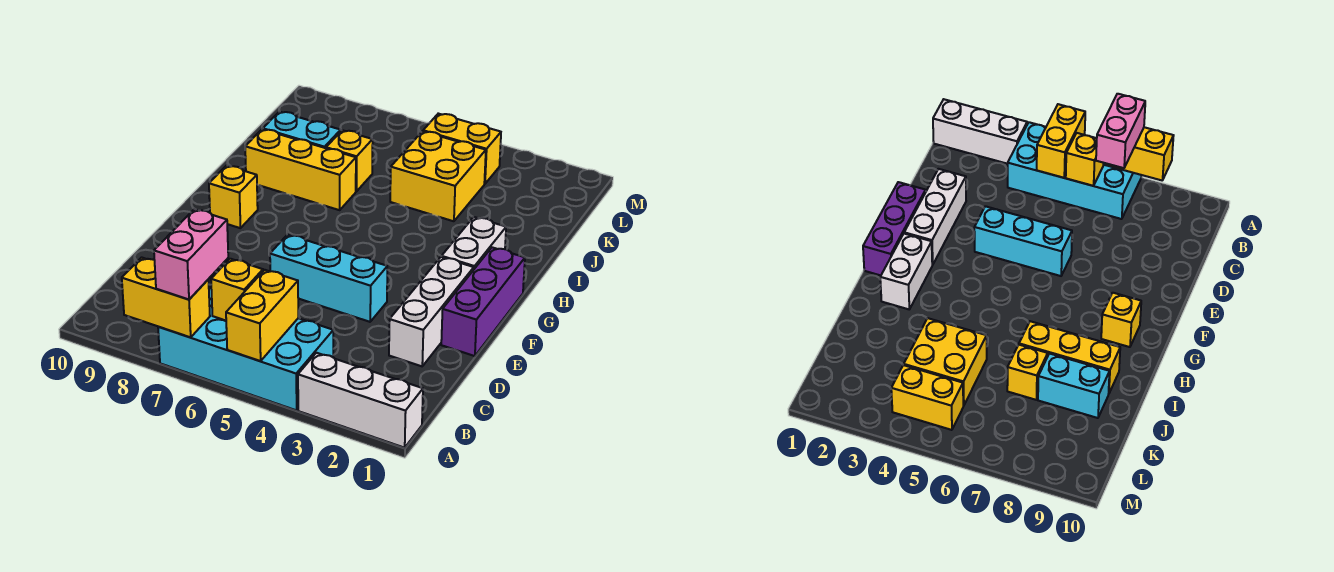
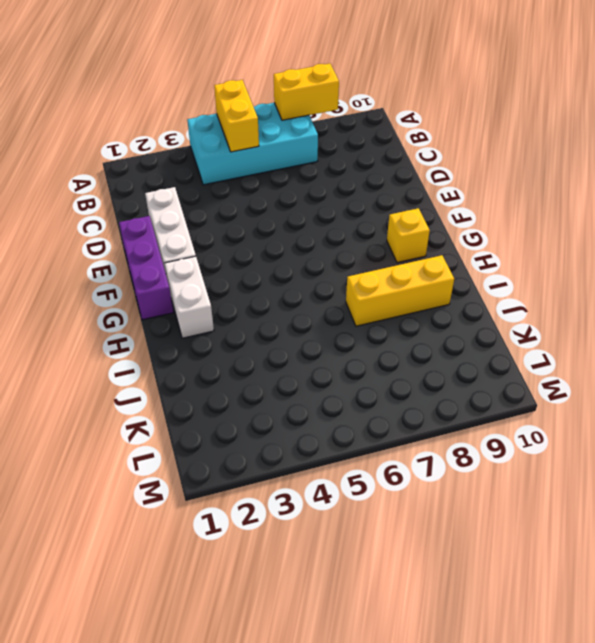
none -> white 1x3 brick [298,353,423,448]
none -> cyan 1x3 brick [270,234,387,322]
none -> yellow 2x2 brick [390,131,486,221]

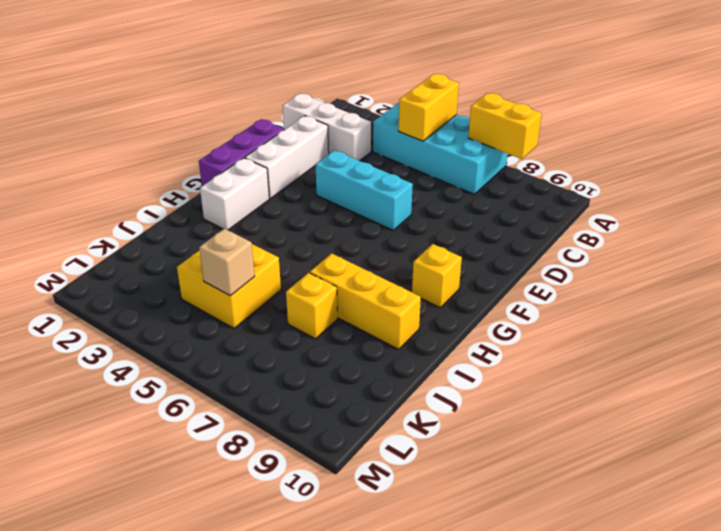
white 1x3 brick [282,94,371,161] -> white 1x3 brick moved to [298,353,423,448]
tan 1x1 brick [199,229,255,296] -> none
none -> cyan 1x2 brick [263,112,341,148]
none -> yellow 1x2 brick [423,114,501,184]
none -> yellow 1x1 brick [211,259,263,321]

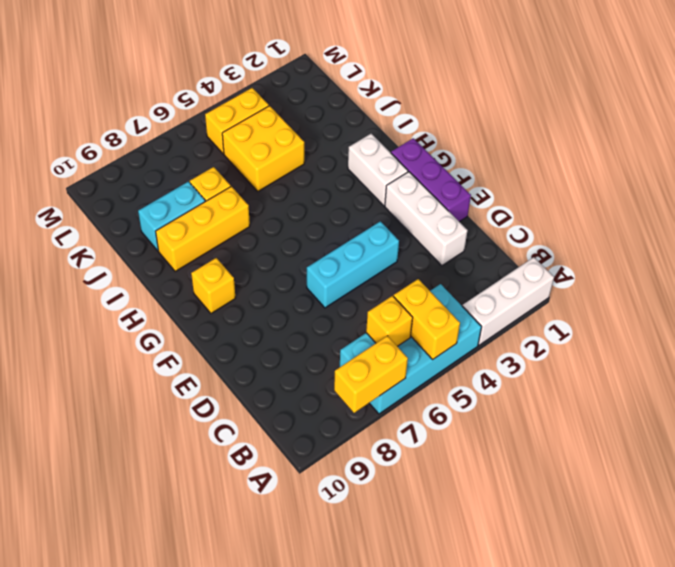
none -> pink 1x2 brick [154,209,228,300]

